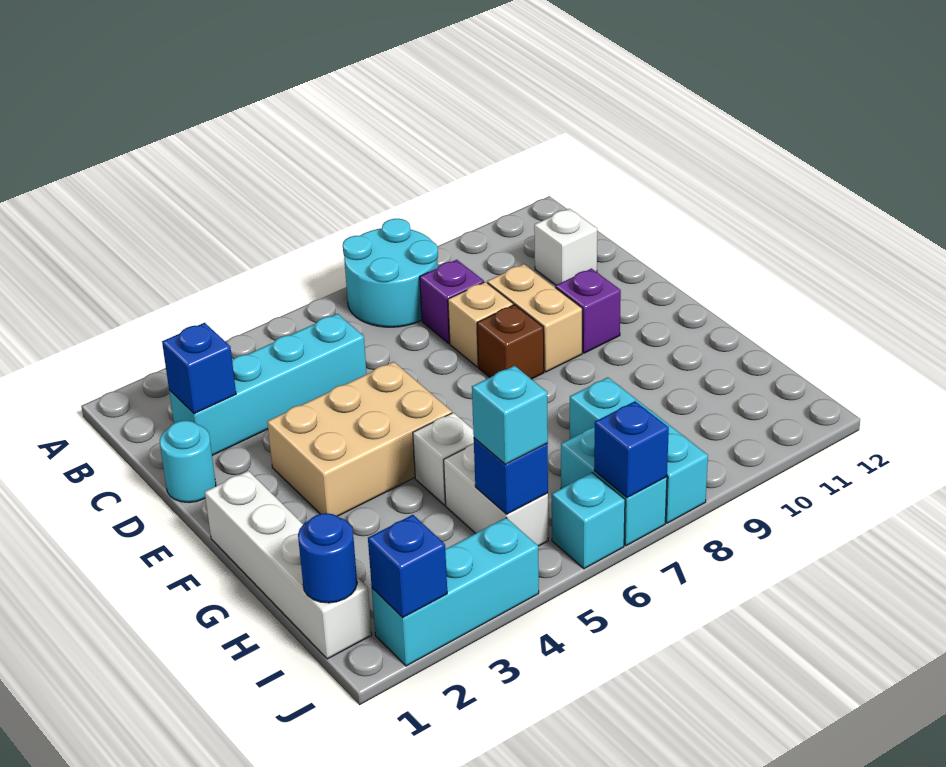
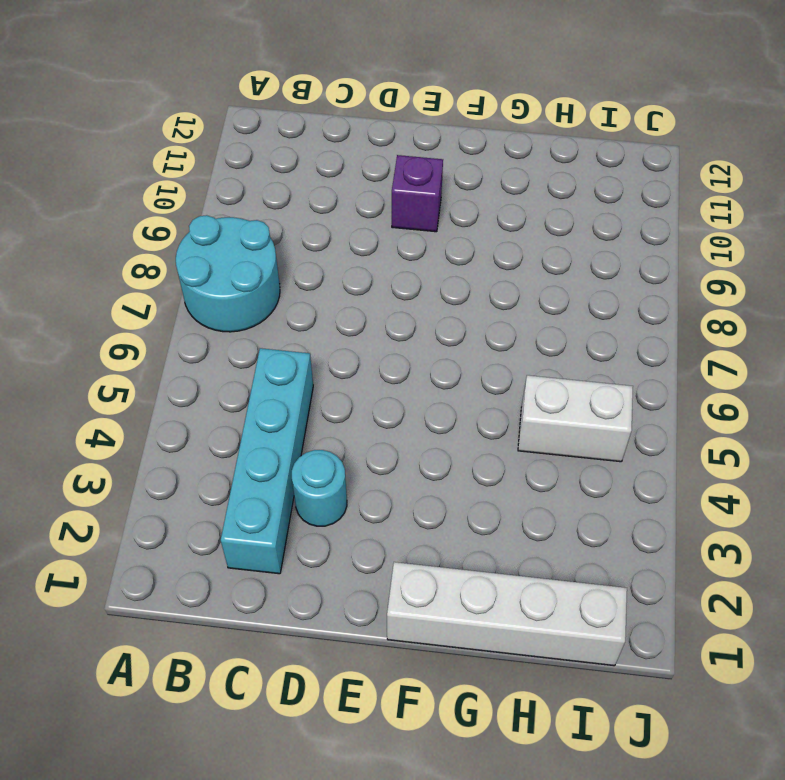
cyan 1x1 round brick [292,450,347,526] -> cyan 1x1 round brick moved to [160,421,216,503]
none -> purple 1x1 brick [420,260,484,343]
none -> white 1x1 brick [534,209,597,285]
none -> tan 1x1 brick [448,282,513,367]

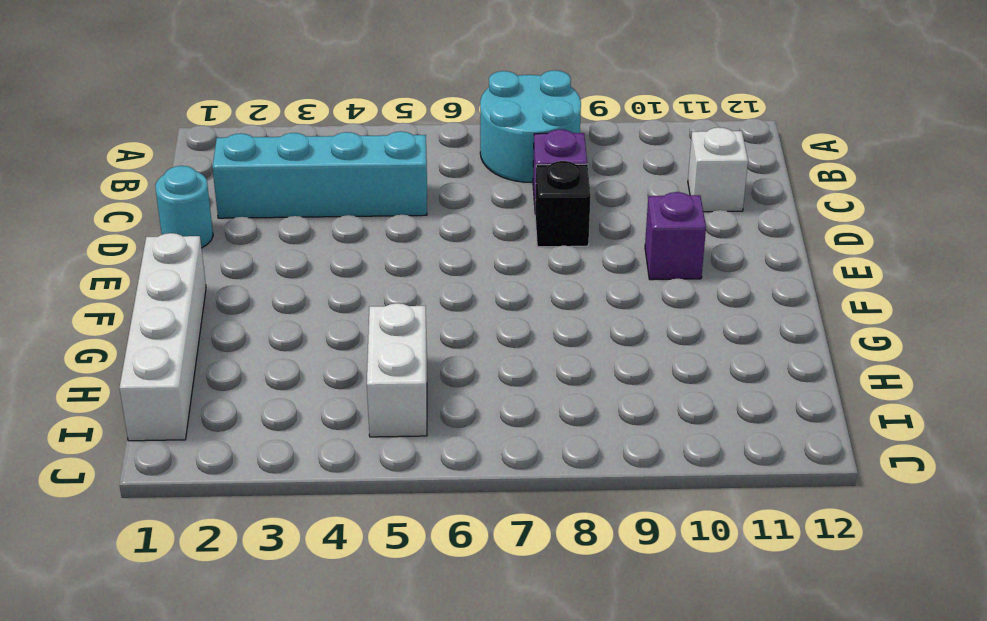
black 1x1 brick [535,161,591,247] -> tan 1x1 brick [448,282,513,367]
none -> tan 1x2 brick [487,264,582,372]
none -> tan 2x3 brick [267,362,452,516]
none -> brown 1x1 brick [477,305,544,379]

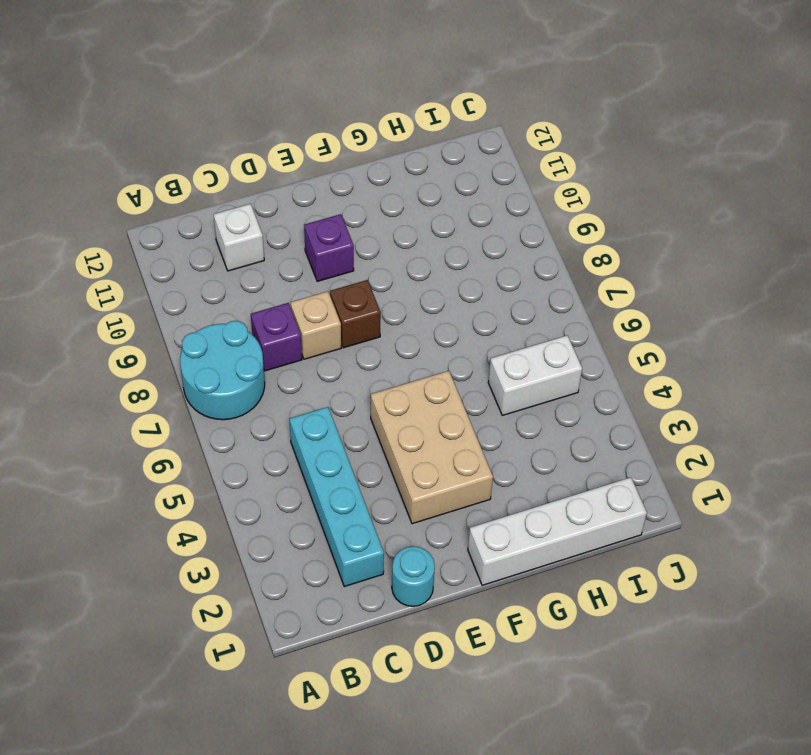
none -> tan 1x2 brick [487,264,582,372]
none -> white 1x1 brick [413,413,474,505]
none -> cyan 1x3 brick [570,377,708,523]

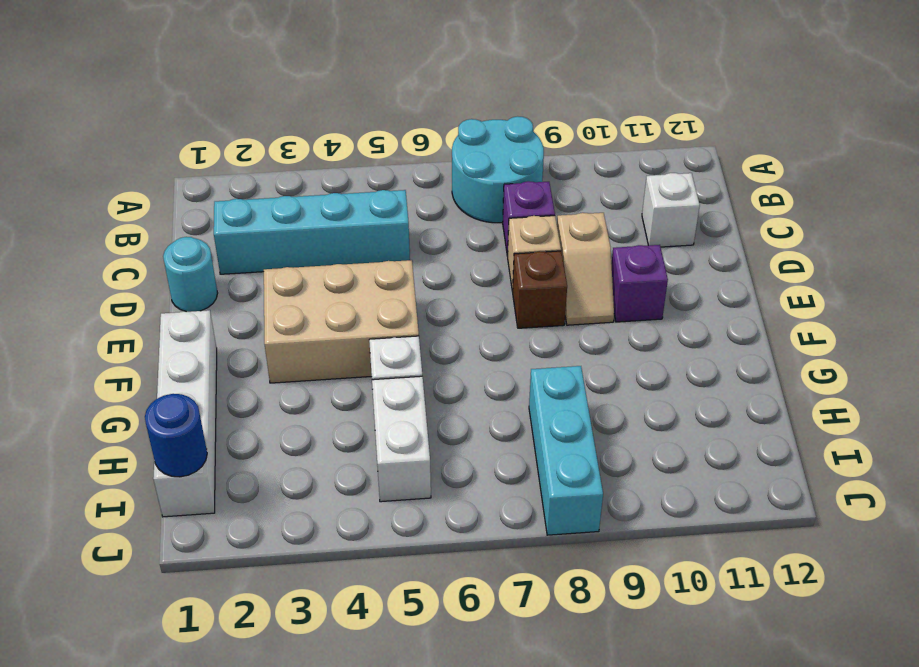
tan 1x2 slope [557,213,614,325] -> tan 1x2 brick [487,264,582,372]
none -> cyan 1x2 brick [561,427,667,546]
none -> cyan 1x3 brick [372,518,539,666]
none -> cyan 1x1 brick [552,473,625,569]

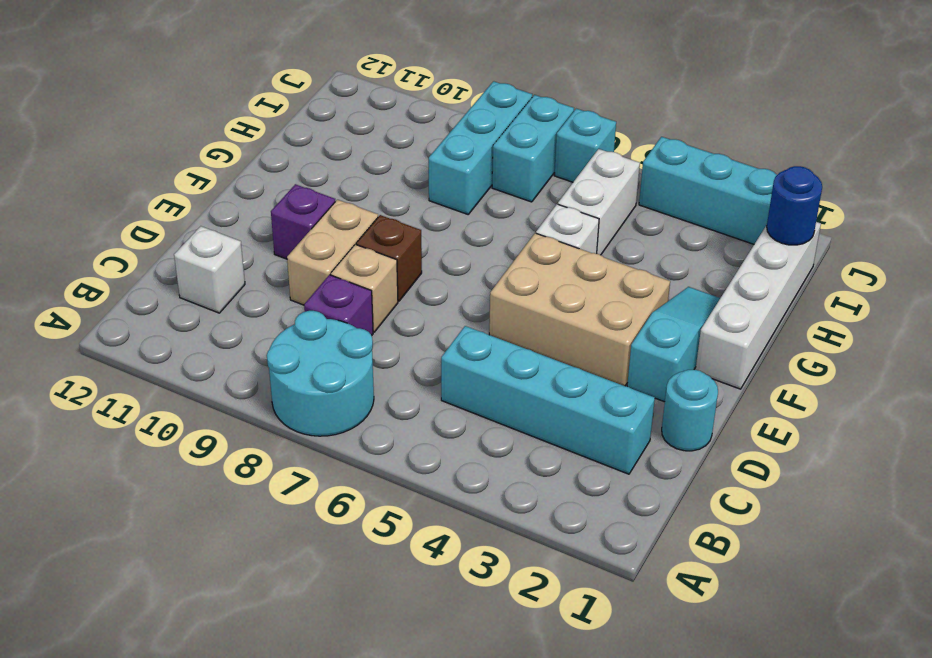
cyan 1x3 slope [627,287,720,402] -> none
none -> blue 1x1 brick [162,323,236,414]
none -> blue 1x1 brick [474,438,548,514]
none -> blue 1x1 brick [368,515,447,618]

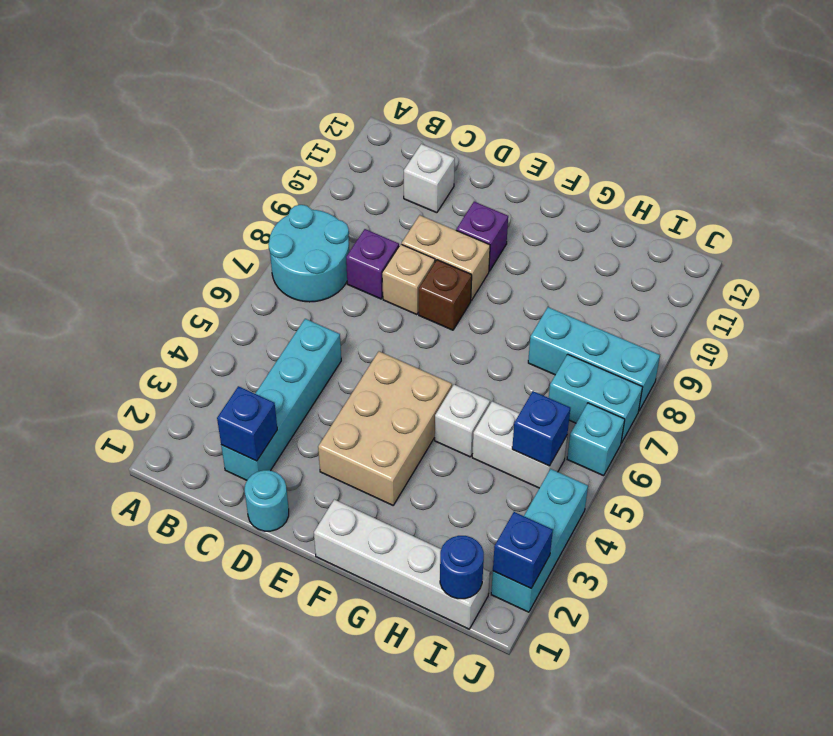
none -> blue 1x1 brick [594,401,669,498]
none -> cyan 1x1 brick [472,366,548,464]

